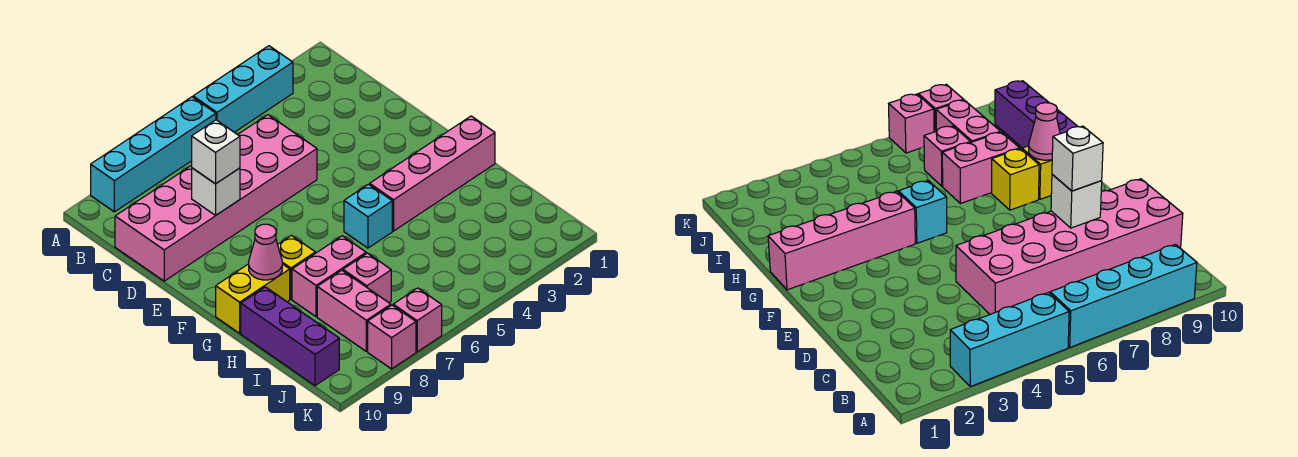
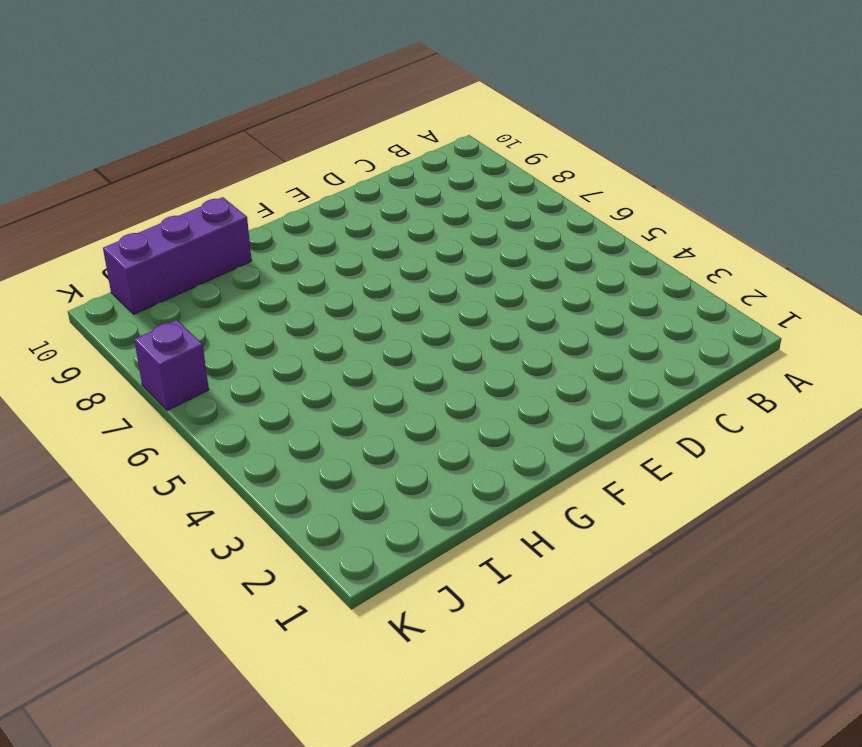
purple 1x1 brick [134,320,209,411] -> pink 1x1 brick [393,288,442,352]
none -> cyan 1x3 brick [193,46,293,132]
none -> cyan 1x4 brick [91,97,216,212]
none -> pink 2x6 brick [115,115,317,281]

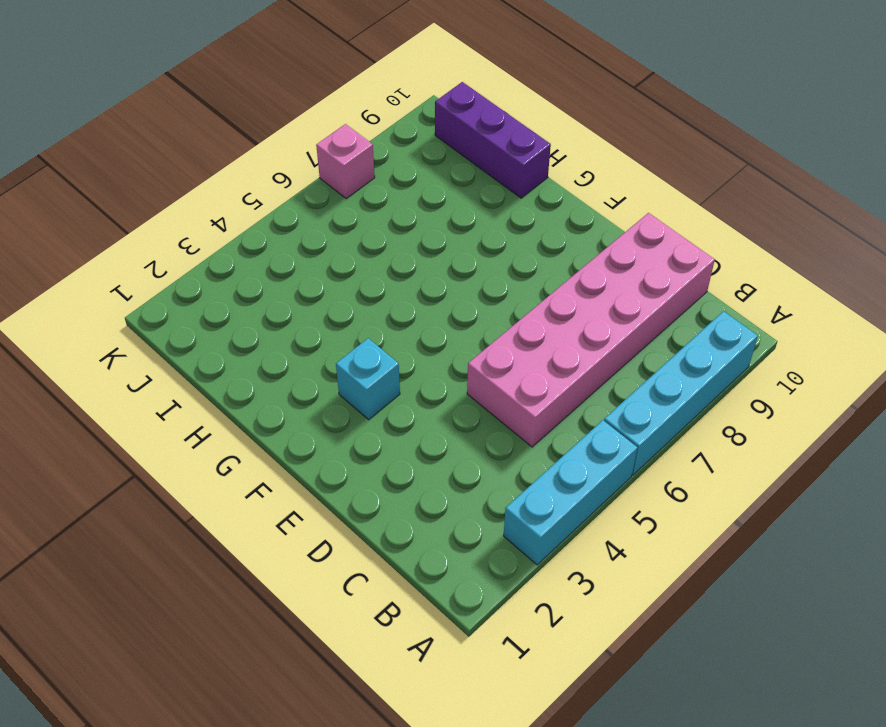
cyan 1x1 brick [336,338,400,420] -> cyan 1x1 brick moved to [344,184,392,248]
none -> pink 1x4 brick [370,116,495,231]
none -> yellow 1x1 brick [278,236,315,299]
none -> yellow 1x2 brick [216,264,290,333]

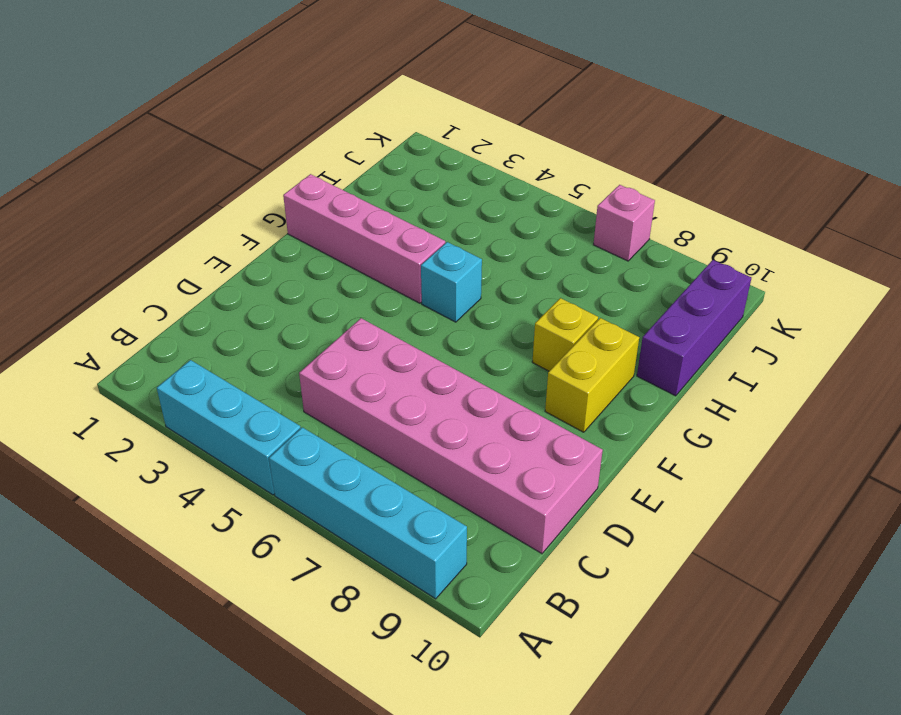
yellow 1x2 brick [545,318,639,432] -> yellow 1x2 brick turned to [216,264,290,333]
none -> pink 1x2 brick [292,236,366,317]
none -> pink 1x1 brick [343,253,391,303]
none -> pink 1x2 brick [317,270,391,351]

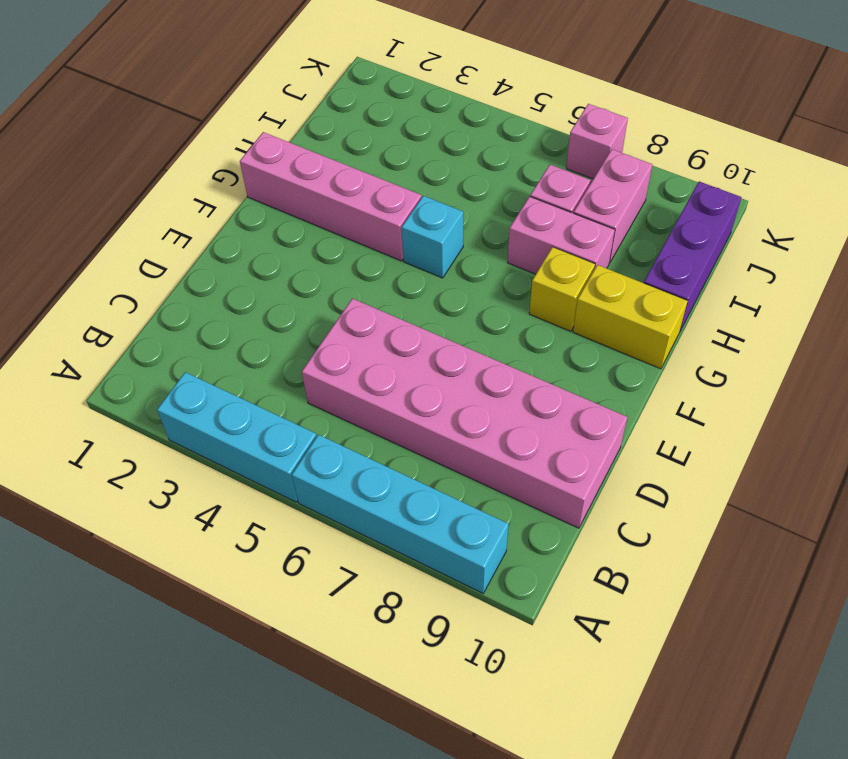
none -> pink 1x1 brick [368,305,416,369]
none -> white 1x1 brick [192,168,240,215]
none -> pink 1x1 cone [249,224,282,280]

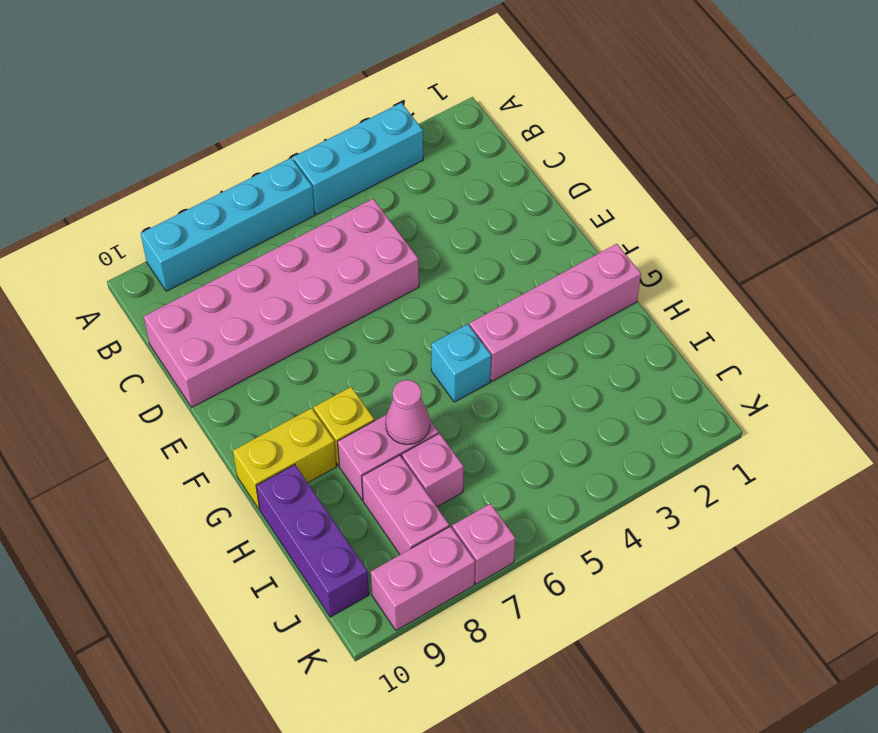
pink 1x1 cone [386,380,430,445] -> pink 1x1 cone moved to [249,224,282,280]
pink 1x2 brick [371,526,475,631] -> pink 1x1 brick [368,305,416,369]
none -> white 1x1 brick [192,168,240,215]
none -> white 1x1 brick [192,120,240,184]

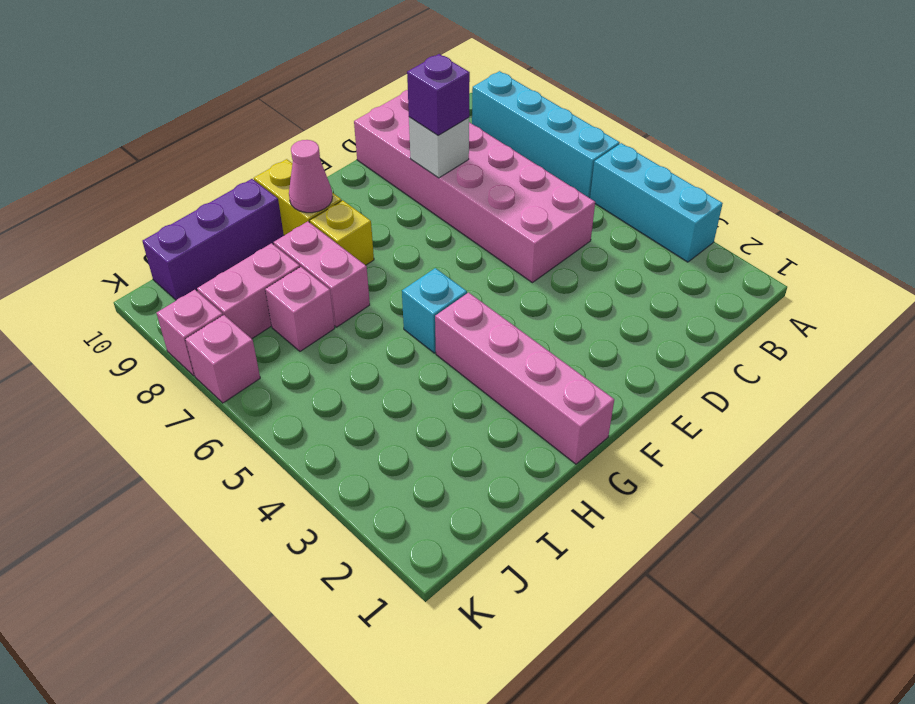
purple 1x1 brick [407,54,470,135] -> white 1x1 brick [192,120,240,184]

